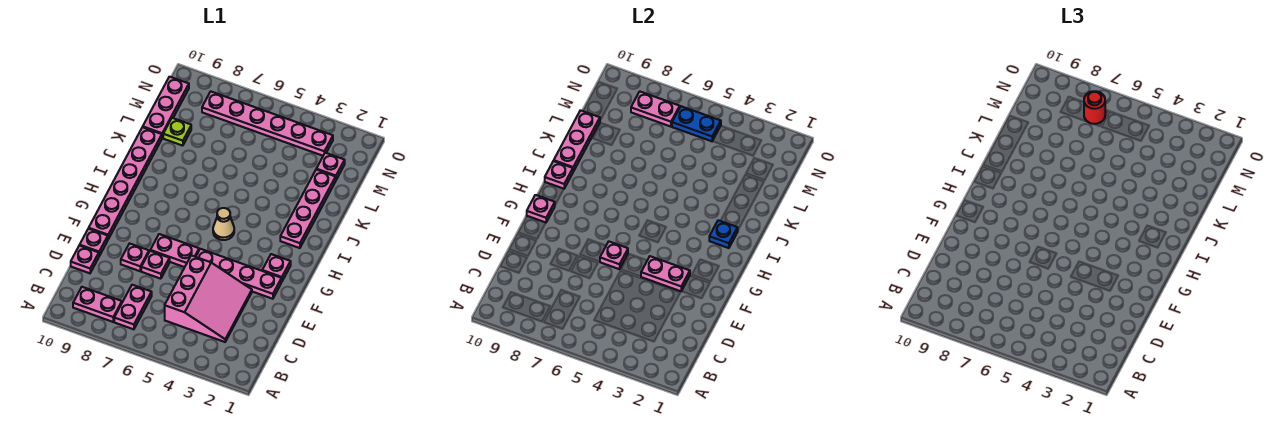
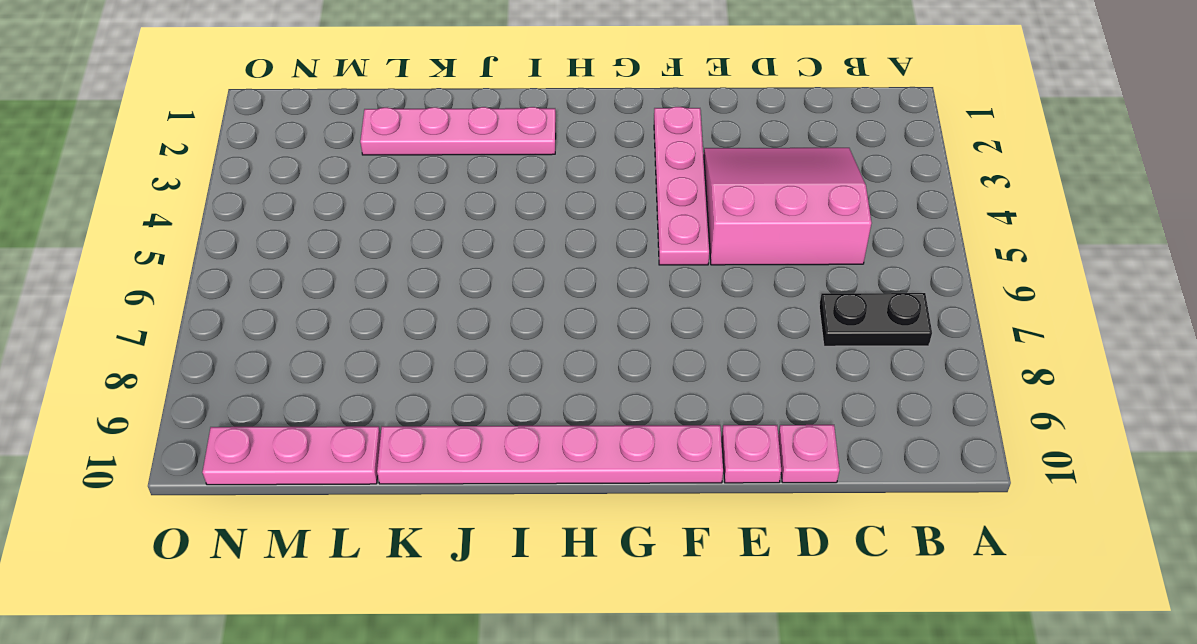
black 1x2 plate [819,293,932,346] -> pink 1x2 plate [114,285,152,329]
none -> pink 1x2 plate [73,287,122,322]
none -> pink 1x1 plate [141,251,170,279]
none -> pink 1x1 plate [121,244,149,271]

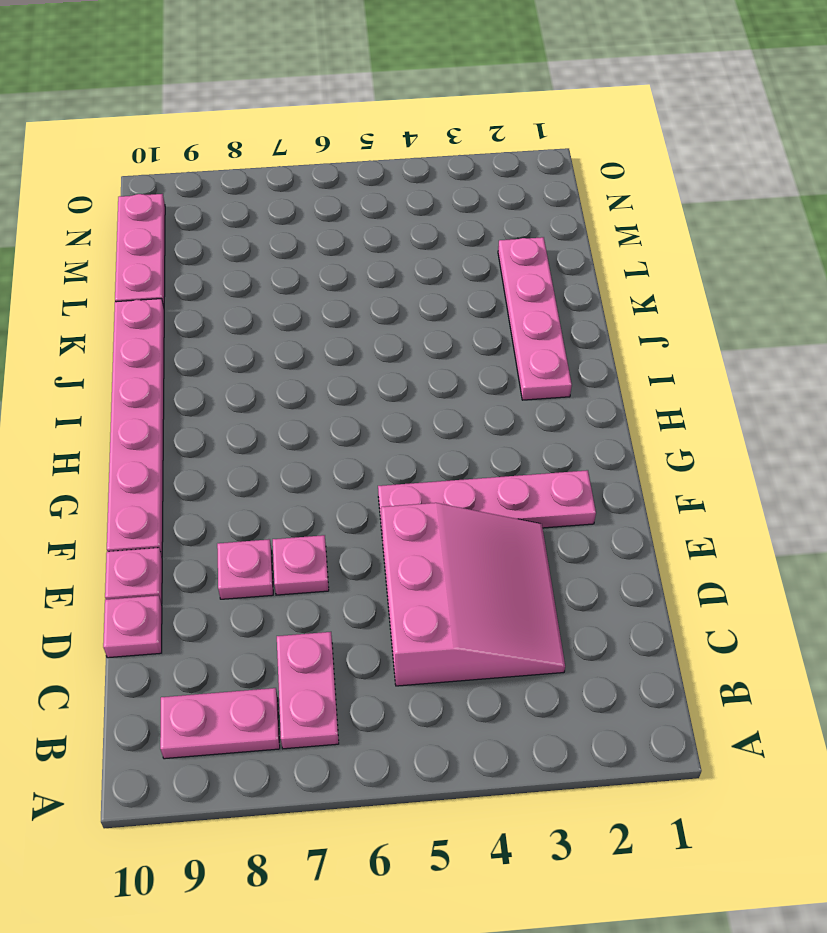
none -> pink 1x2 plate [150,234,199,267]
none -> pink 1x1 plate [262,254,291,282]
none -> tan 1x1 cone [213,208,234,240]

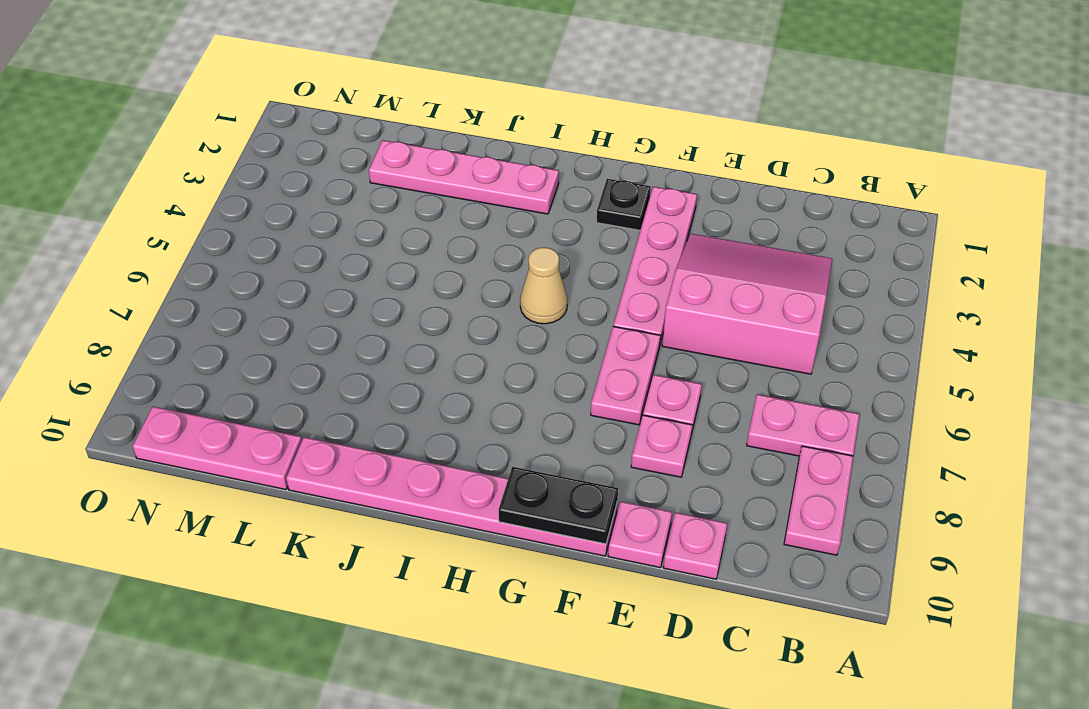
black 1x2 plate [498,467,618,544] -> pink 1x1 plate [527,195,555,222]
black 1x1 plate [597,179,651,230] -> pink 1x1 plate [262,254,291,282]
none -> lime 1x1 plate [163,118,191,146]
none -> pink 1x1 plate [316,153,345,180]
none -> pink 1x6 plate [202,92,333,156]

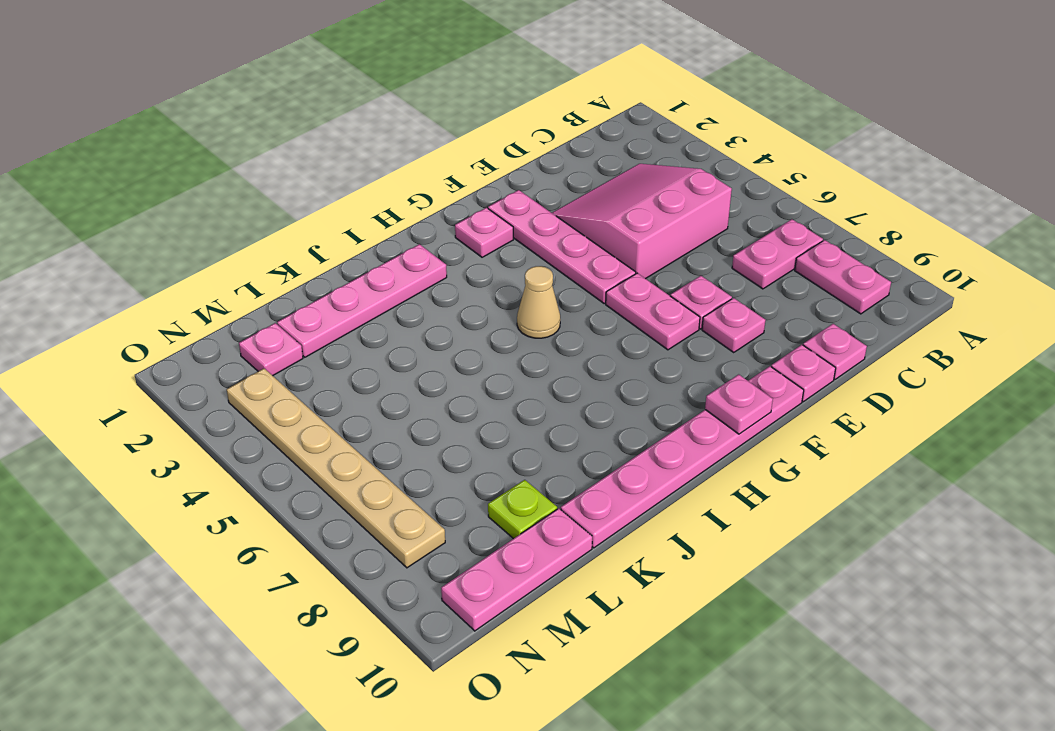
tan 1x6 plate [227,369,445,568] -> pink 1x6 plate [202,92,333,156]
none -> pink 1x2 plate [641,256,690,291]
none -> pink 1x1 plate [600,242,628,269]
none -> blue 1x1 plate [709,220,738,248]

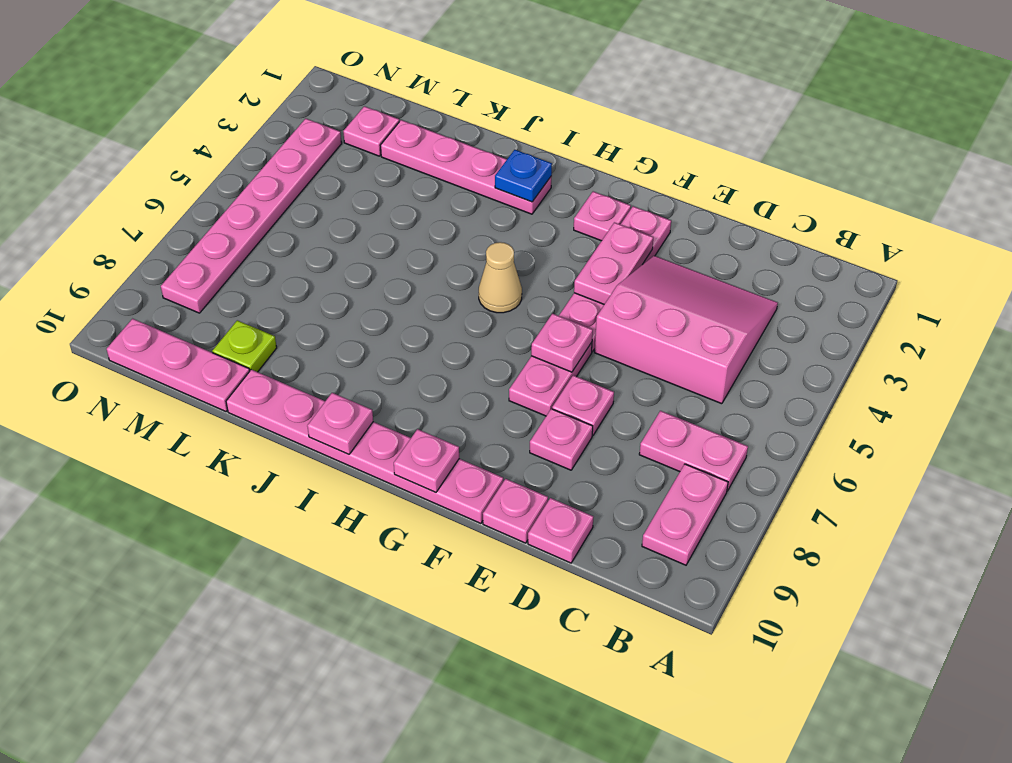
none -> pink 1x3 plate [554,110,600,171]
none -> blue 1x2 plate [672,106,721,141]
none -> pink 1x2 plate [631,92,680,127]

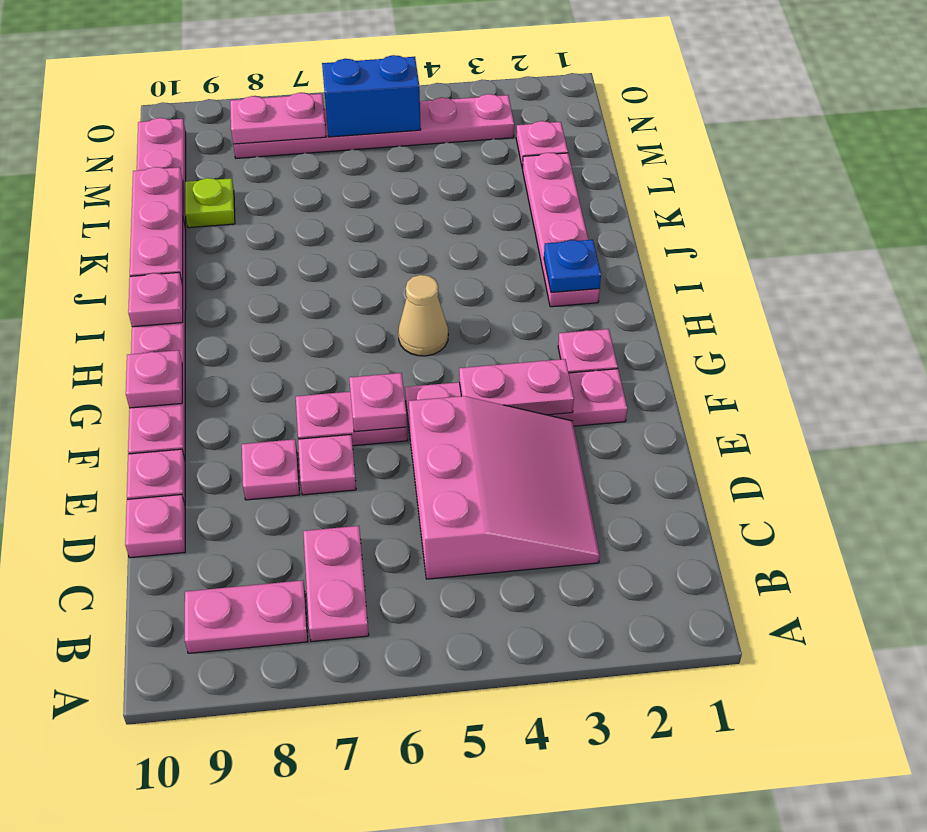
blue 1x2 brick [322,55,421,137] -> blue 1x2 plate [672,106,721,141]
none -> red 1x1 round brick [1084,91,1106,124]

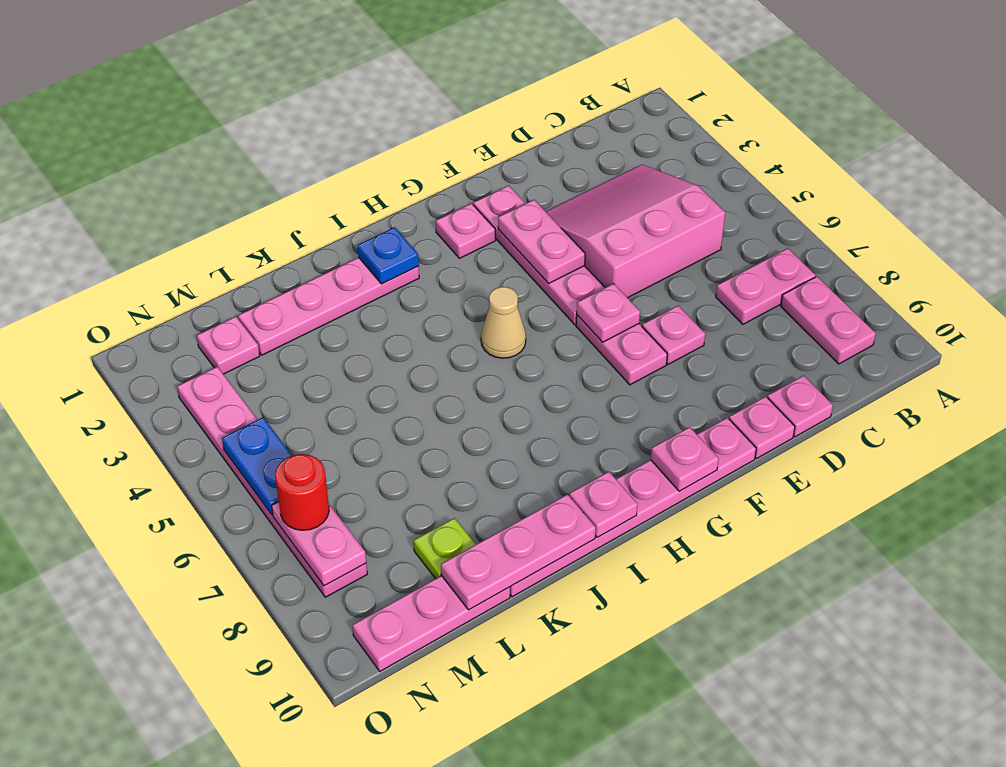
none -> pink 1x1 plate [121,244,149,271]

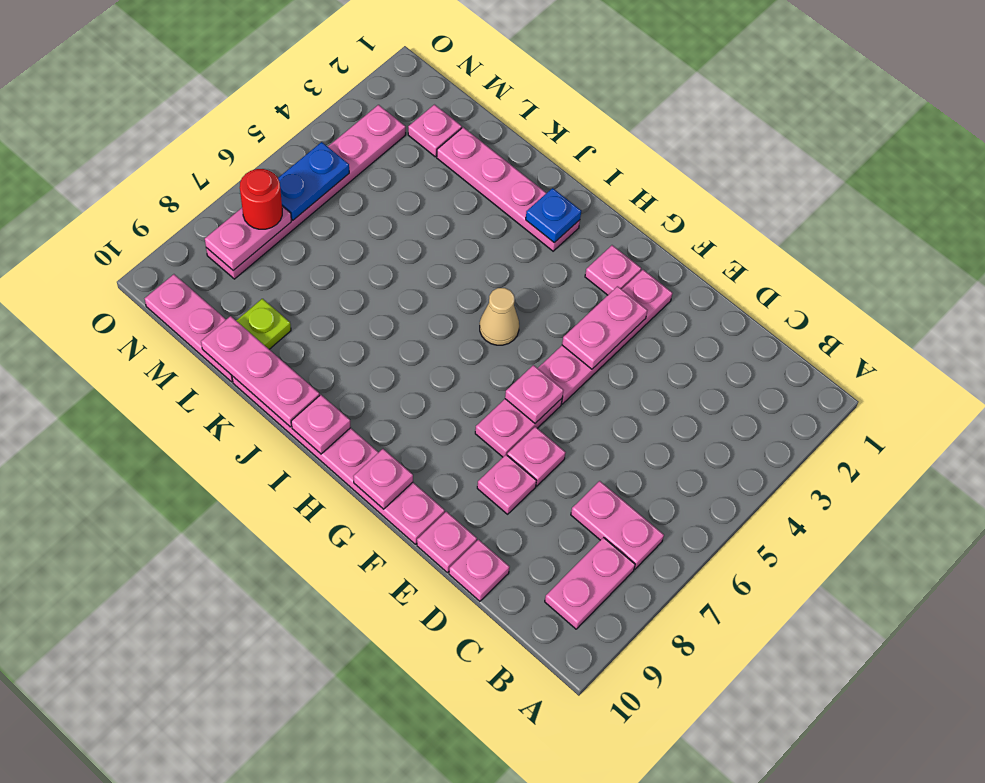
none -> pink 3x3 slope [165,255,252,342]

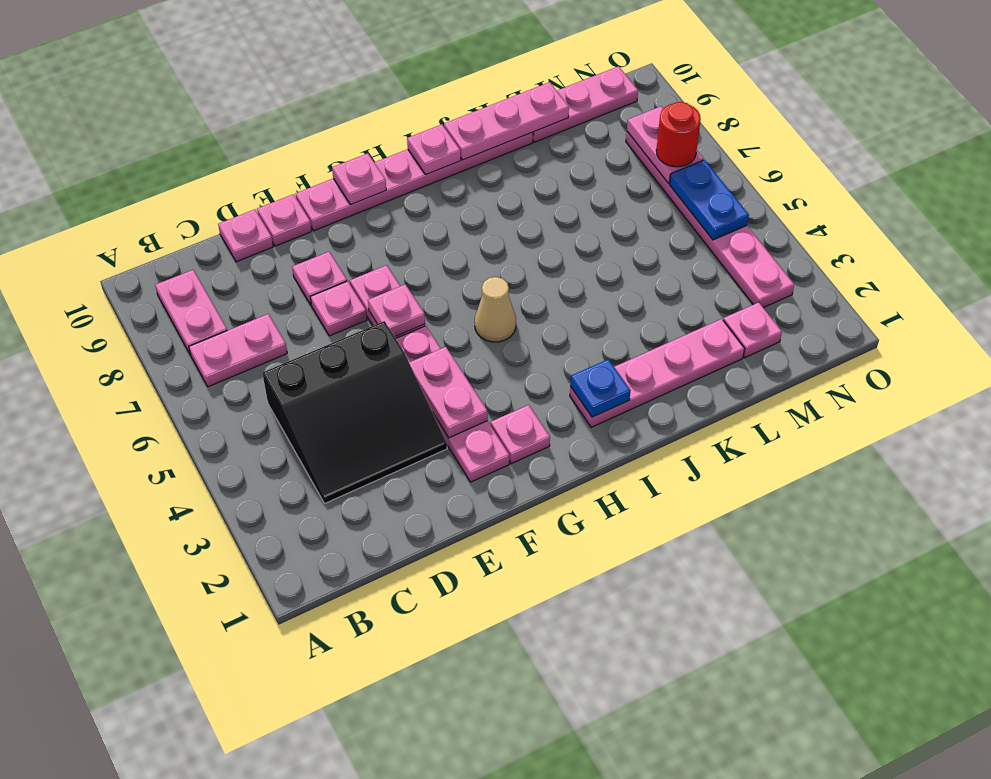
black 3x3 slope [262,321,447,503] -> pink 3x3 slope [165,255,252,342]
none -> lime 1x1 plate [163,118,191,146]

